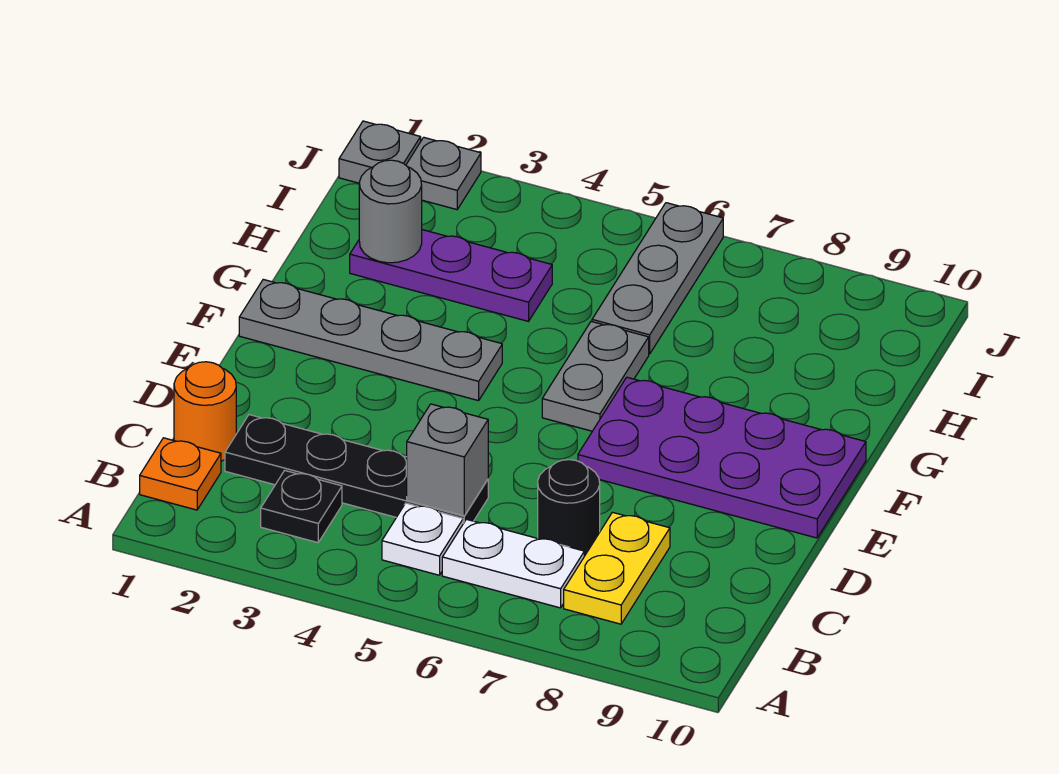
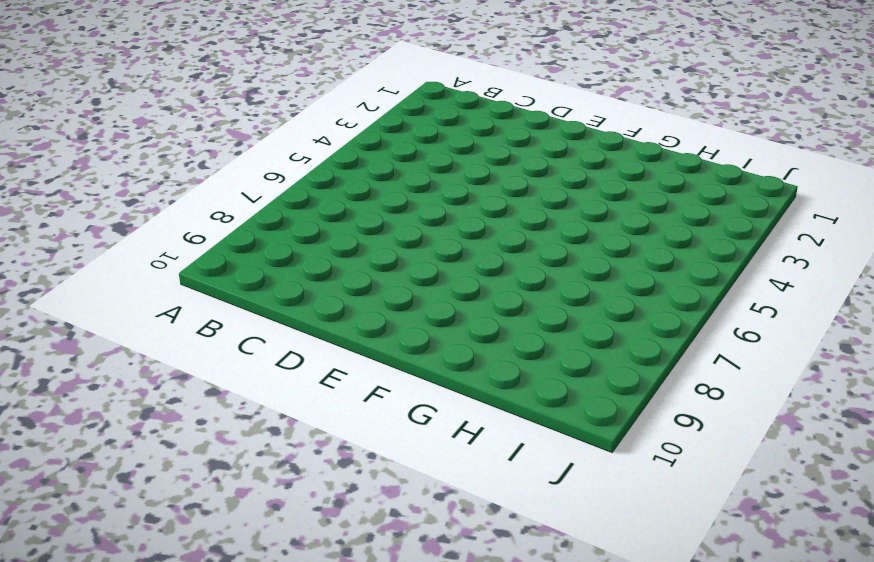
none -> orange 1x1 plate [140,438,221,510]
none -> black 1x1 plate [261,470,342,543]
none -> white 1x1 plate [382,503,463,575]

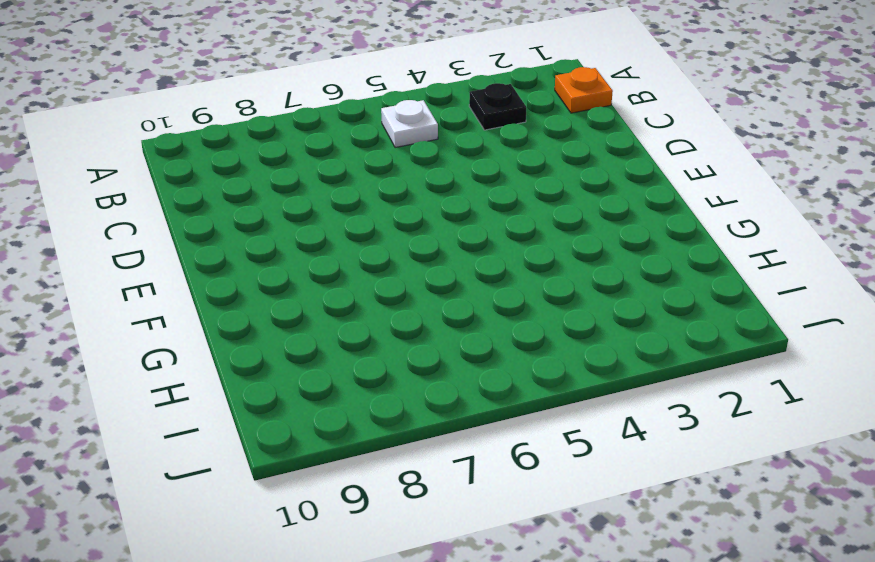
none -> white 1x2 plate [442,519,584,608]
none -> yellow 1x2 plate [564,512,670,624]
none -> orange 1x1 round brick [174,362,236,461]

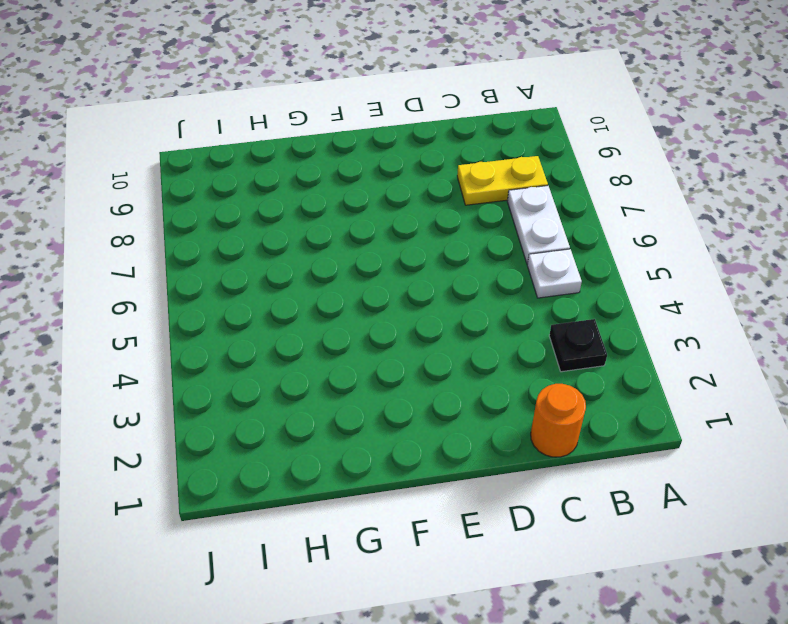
none -> orange 1x1 plate [140,438,221,510]
none -> black 1x4 plate [225,415,488,523]
none -> black 1x1 round brick [538,460,600,556]

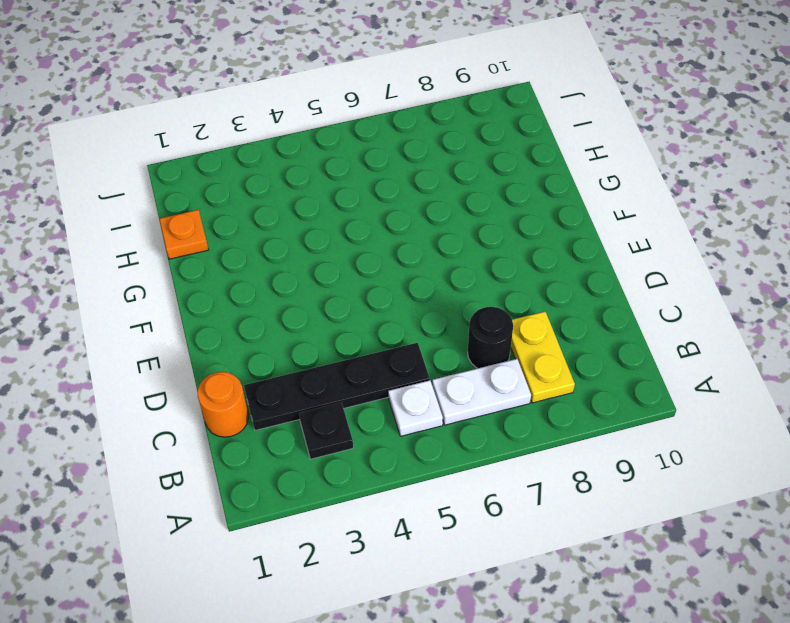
orange 1x1 plate [160,210,208,259] -> orange 1x1 plate moved to [140,438,221,510]
none -> purple 2x4 plate [578,377,866,538]
none -> grey 1x4 plate [239,279,502,401]
none -> grey 1x2 plate [542,321,649,431]

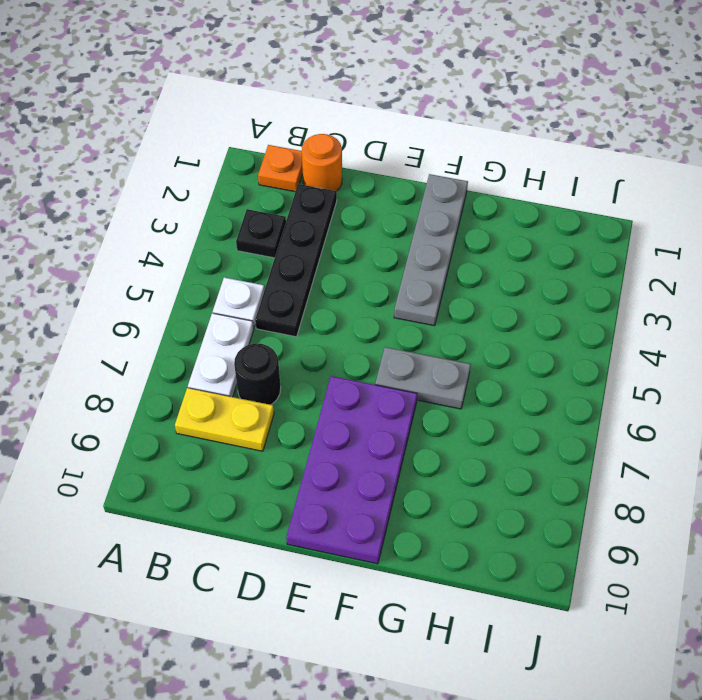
none -> purple 1x3 plate [350,230,552,321]
none -> grey 1x3 plate [592,203,723,354]
none -> grey 1x1 plate [339,121,421,183]

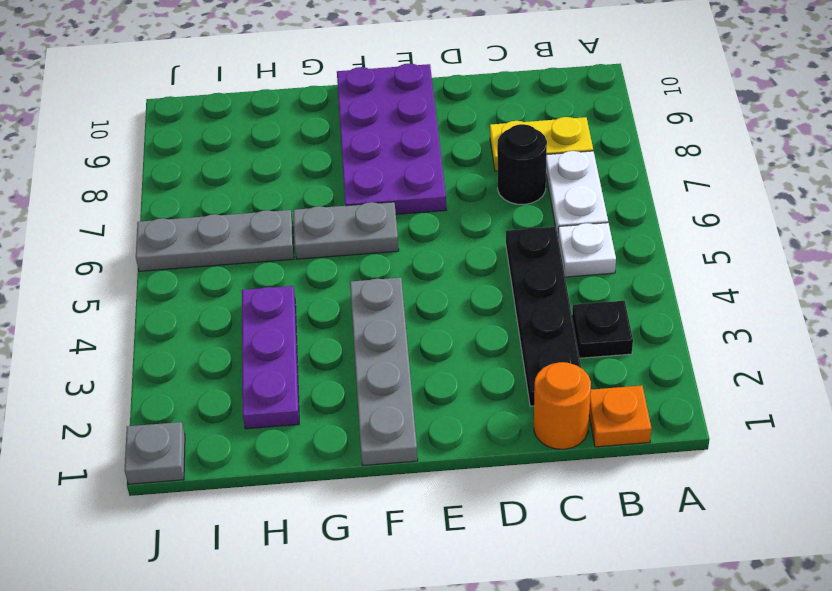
none -> grey 1x1 plate [406,137,481,210]
none -> grey 1x1 brick [407,404,488,516]
none -> grey 1x1 round brick [359,160,422,263]

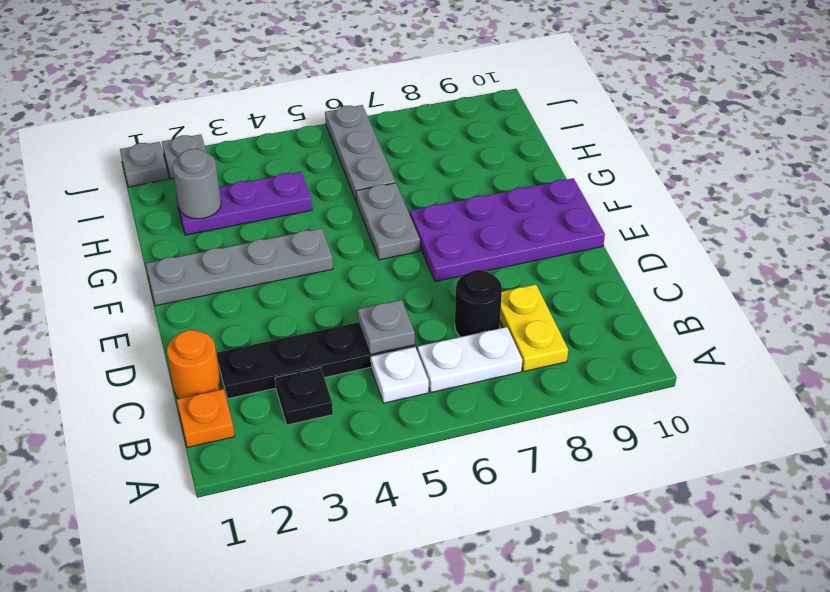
grey 1x1 plate [358,300,415,354] -> grey 1x1 brick [407,404,488,516]

